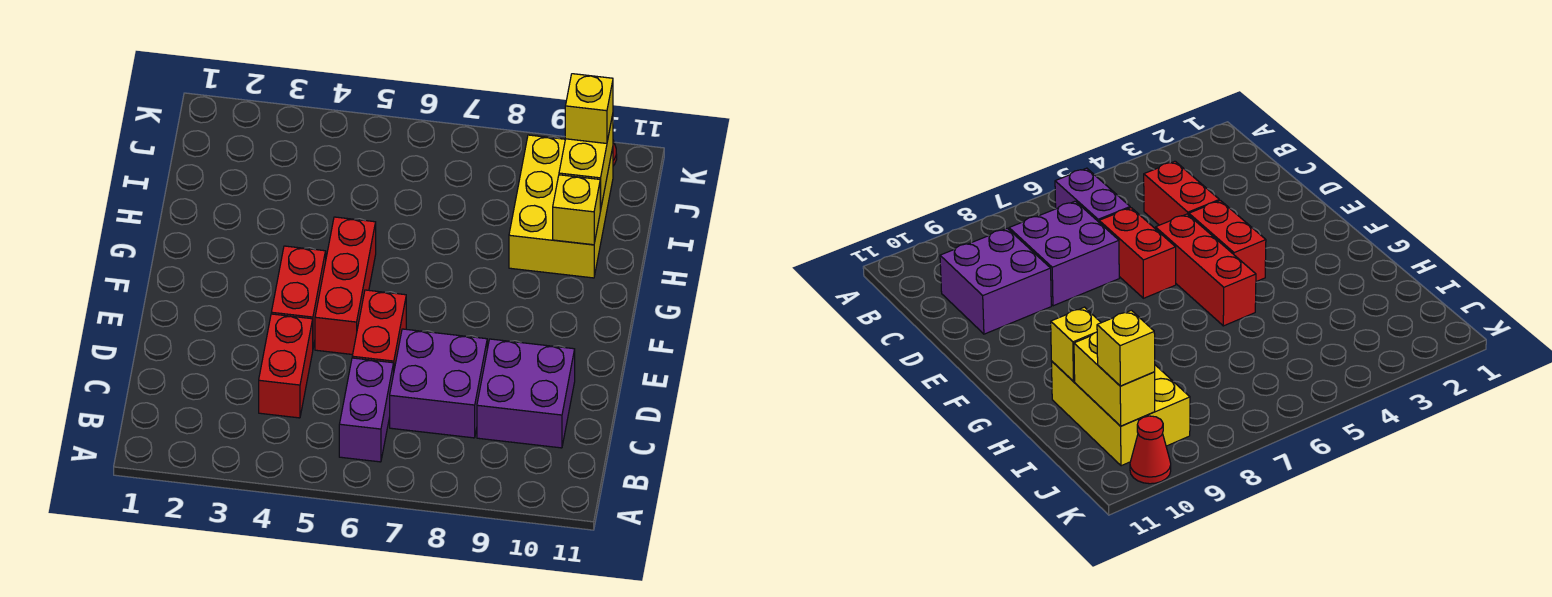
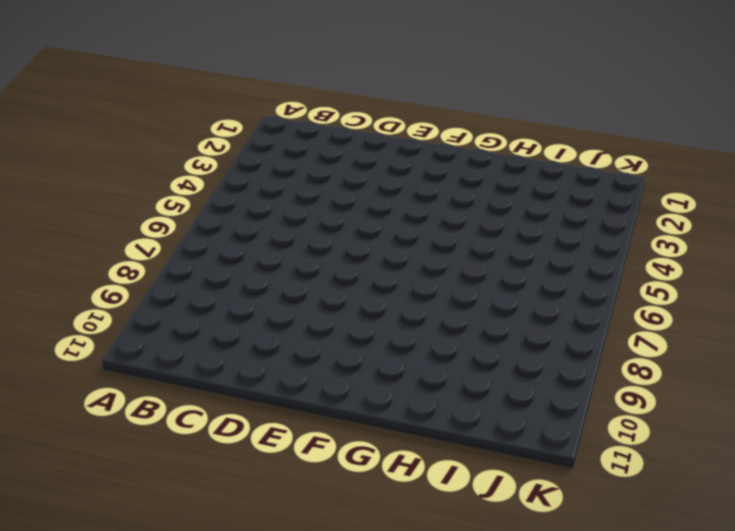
none -> purple 1x2 brick [339,358,394,462]
none -> red 1x2 brick [259,314,313,418]
none -> purple 2x2 brick [390,329,487,438]

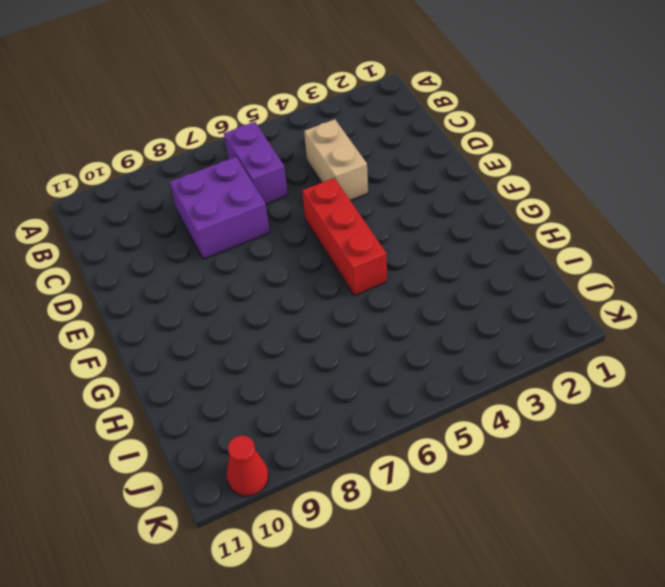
tan 1x2 brick [304,119,368,200] -> red 1x2 brick [259,314,313,418]
none -> purple 2x2 brick [477,339,575,448]
none -> red 1x2 brick [352,290,406,369]
none -> red 1x2 brick [271,246,326,347]

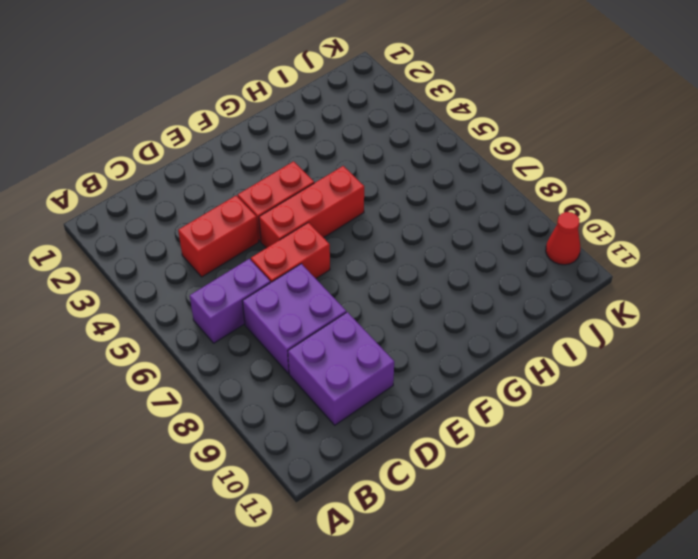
none -> yellow 2x3 brick [509,135,613,278]
none -> yellow 1x1 brick [553,175,600,245]
none -> yellow 1x2 brick [559,115,613,210]

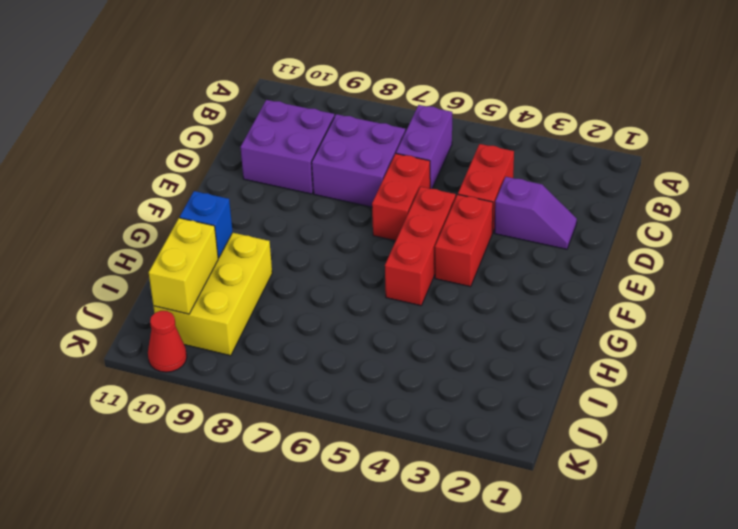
purple 1x2 slope [494,177,577,249] -> none
blue 1x1 brick [180,191,233,258] -> yellow 1x1 brick [553,175,600,245]
none -> yellow 1x1 brick [565,74,613,143]

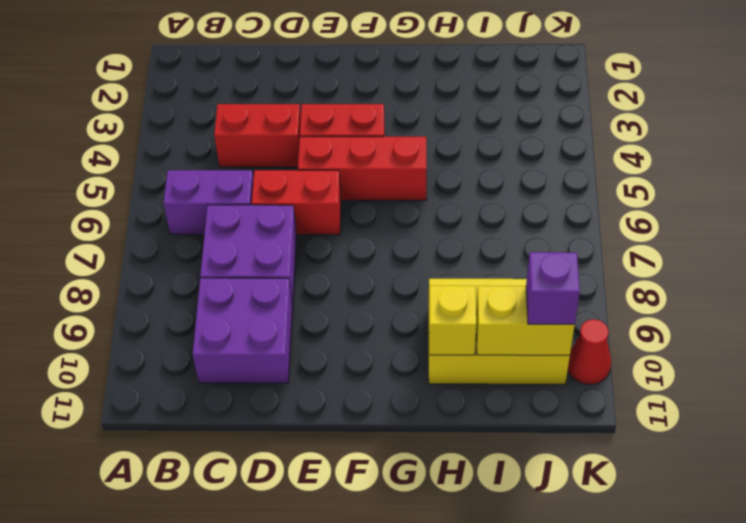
purple 1x1 brick [526,252,580,324] -> yellow 1x1 brick [565,74,613,143]

